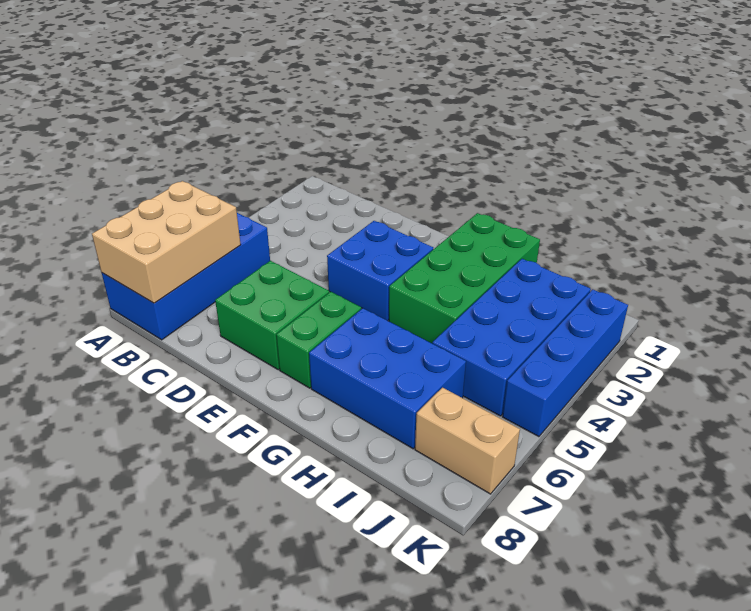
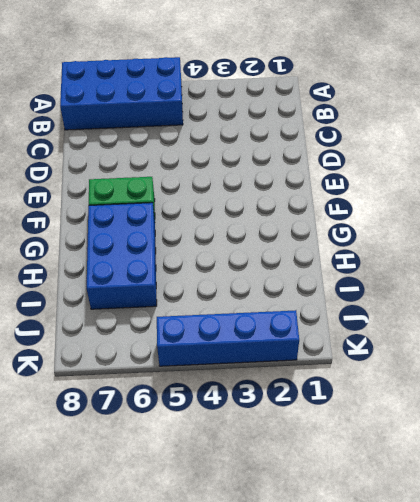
none -> green 2x2 brick [215,261,329,370]
none -> blue 2x2 brick [327,221,433,321]

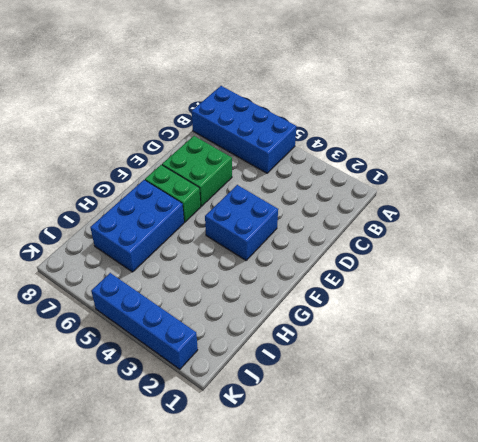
none -> green 2x4 brick [389,213,540,343]
none -> blue 2x4 brick [432,259,591,416]

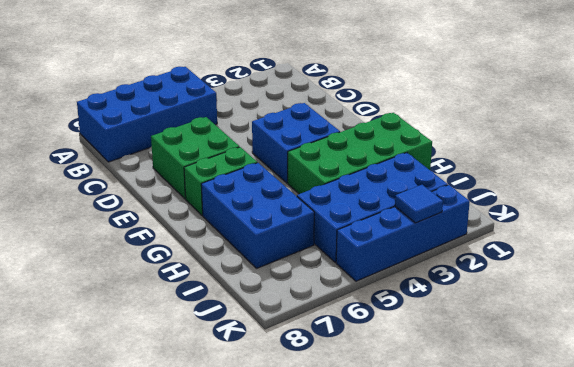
blue 1x1 tile [395,185,443,223] -> none
none -> tan 1x2 brick [415,388,520,494]
none -> tan 2x3 brick [92,181,241,303]

